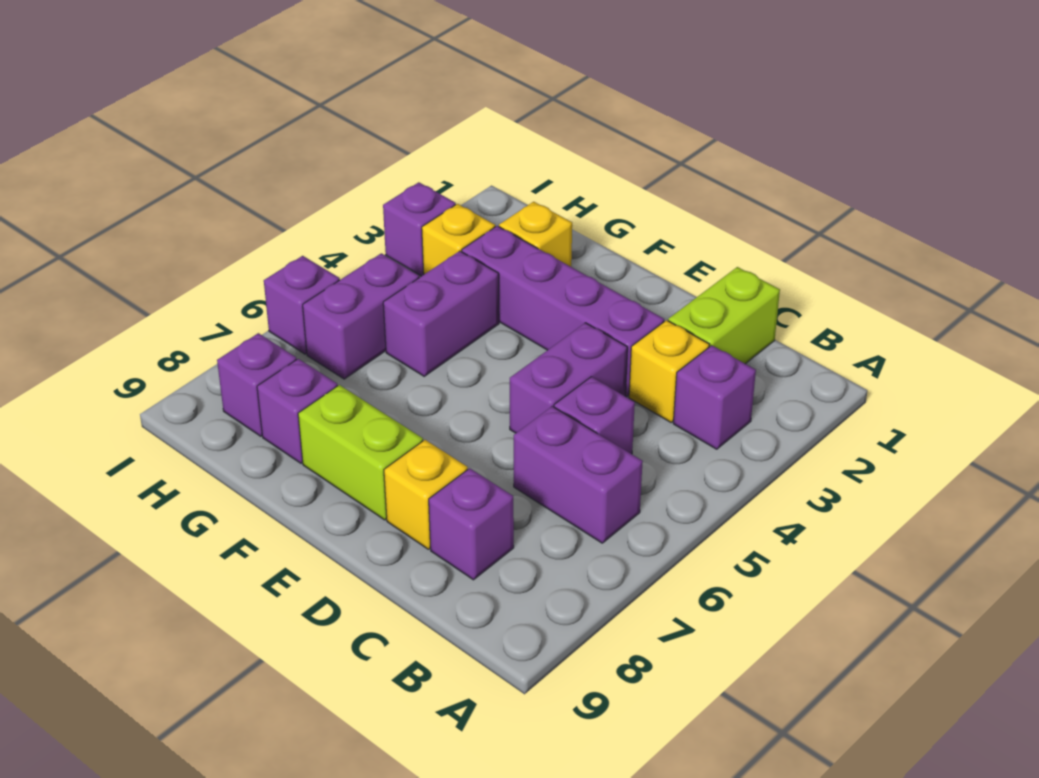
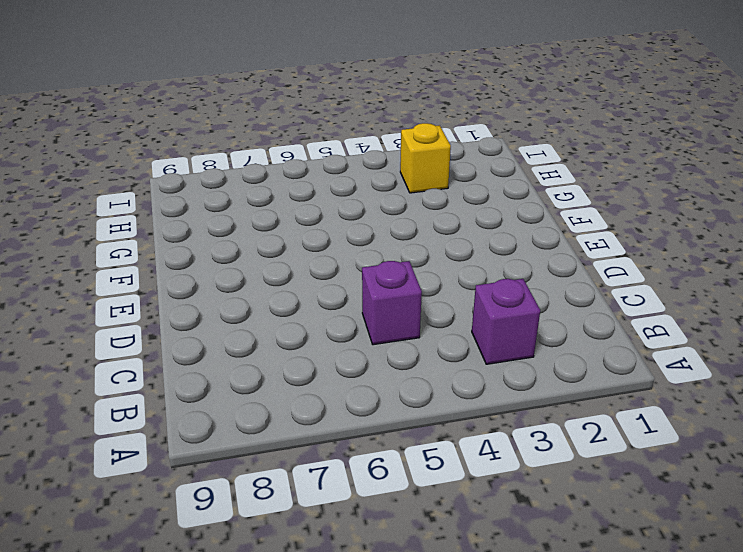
none -> purple 1x2 brick [514,406,643,543]
none -> lime 1x2 brick [668,267,780,364]
none -> yellow 1x1 brick [629,320,710,422]

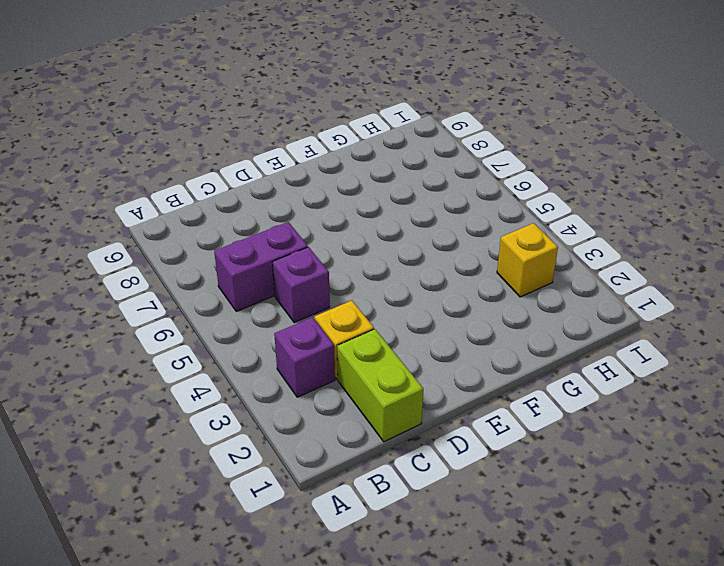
none -> purple 1x1 brick [429,468,514,580]
none -> purple 1x4 brick [462,226,664,397]
none -> purple 1x2 brick [510,323,627,433]

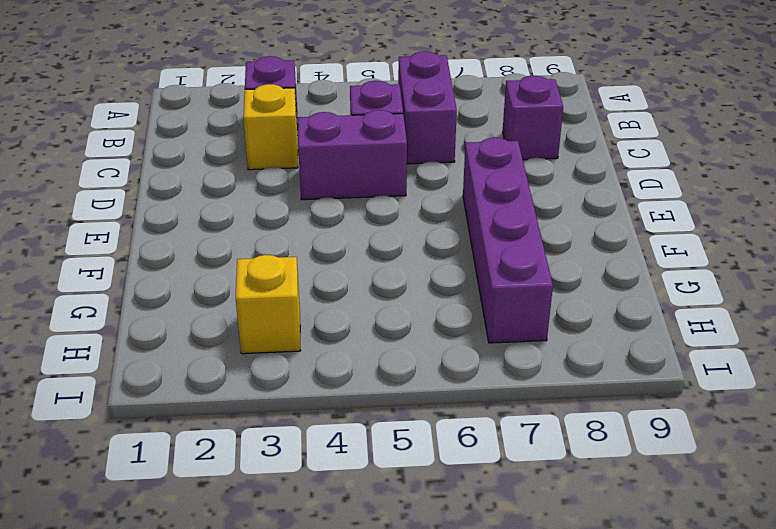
purple 1x4 brick [463,138,553,343] -> purple 1x4 brick moved to [462,226,664,397]
none -> lime 1x2 brick [668,267,780,364]
none -> yellow 1x1 brick [384,440,468,549]
none -> lime 1x2 brick [298,385,423,520]

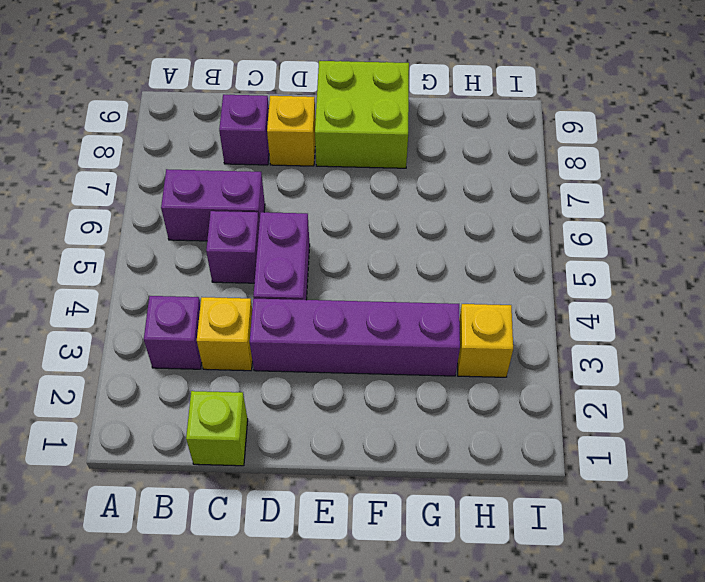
lime 1x1 brick [186,391,248,466] -> lime 1x2 brick [668,267,780,364]
lime 2x2 brick [315,61,409,168] -> lime 1x2 brick [298,385,423,520]
none -> yellow 1x1 brick [499,202,572,267]
none -> purple 1x2 brick [383,251,499,376]
none -> purple 1x1 brick [257,359,338,463]

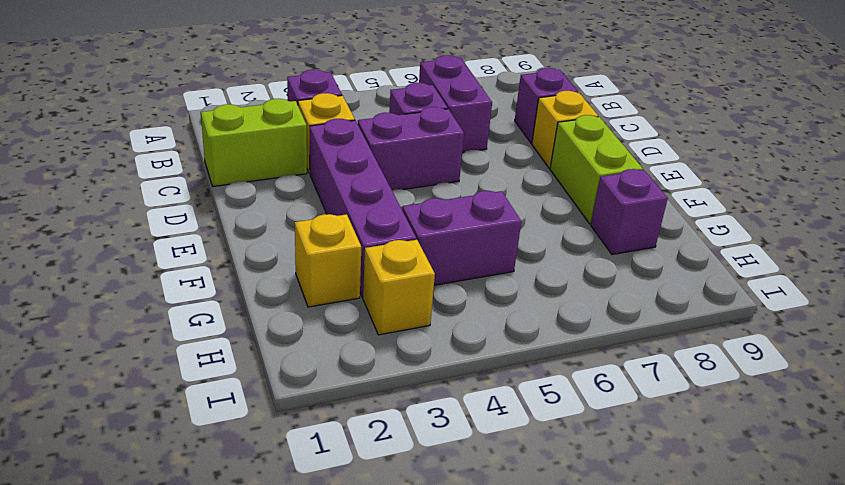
none -> purple 1x2 brick [303,253,419,379]
none -> purple 1x1 brick [217,333,297,436]
none -> purple 1x1 brick [383,182,456,276]

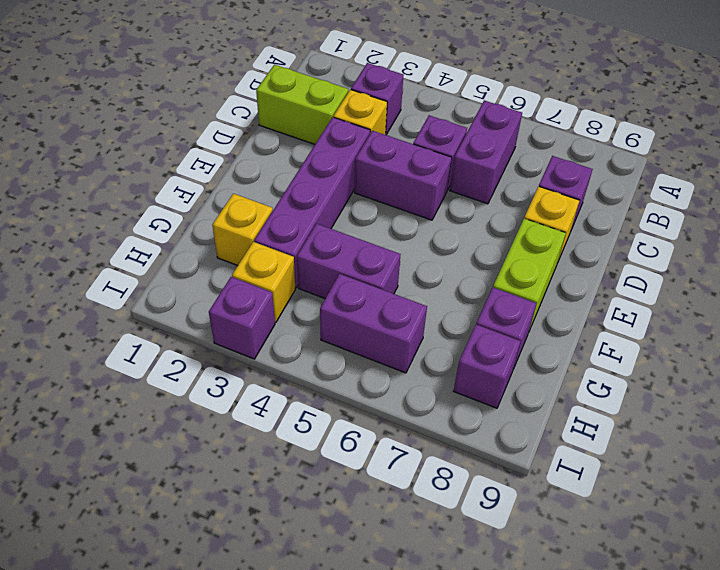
none -> purple 1x1 brick [264,256,340,354]

